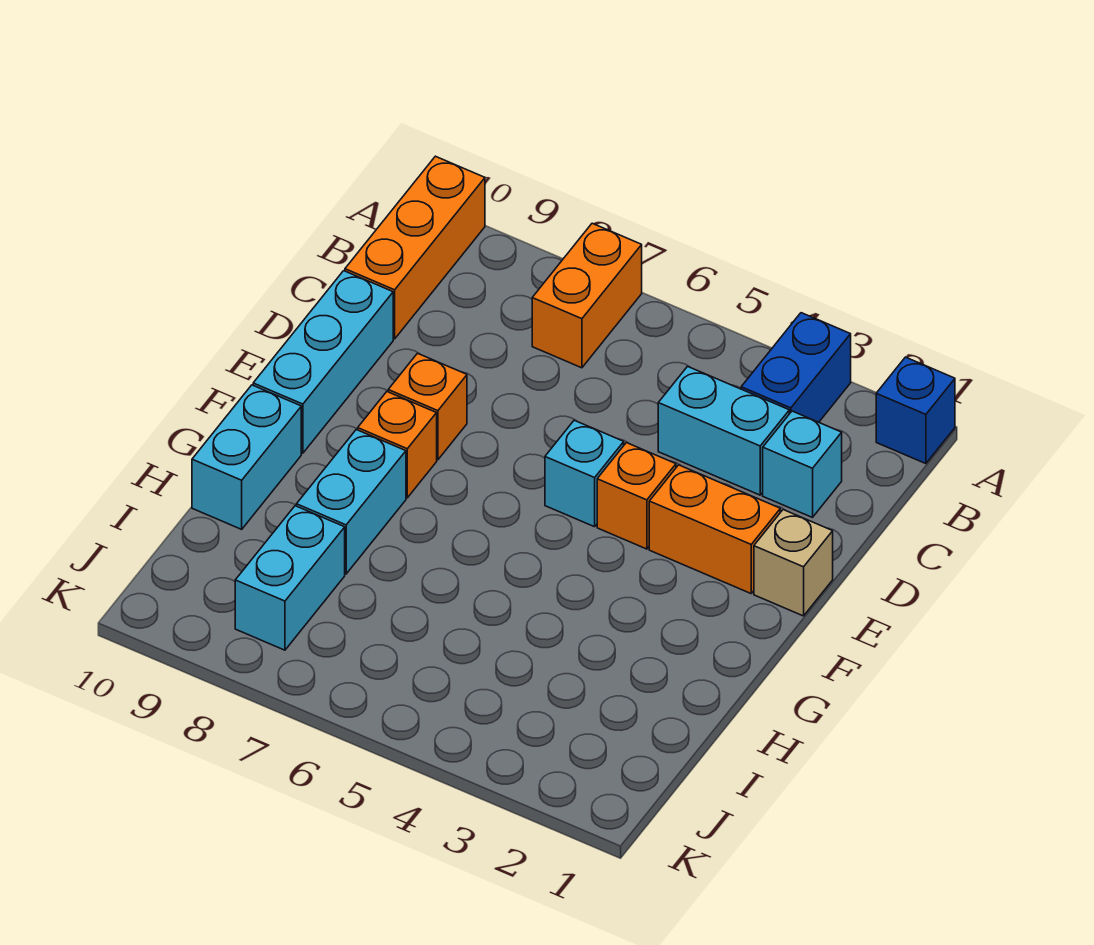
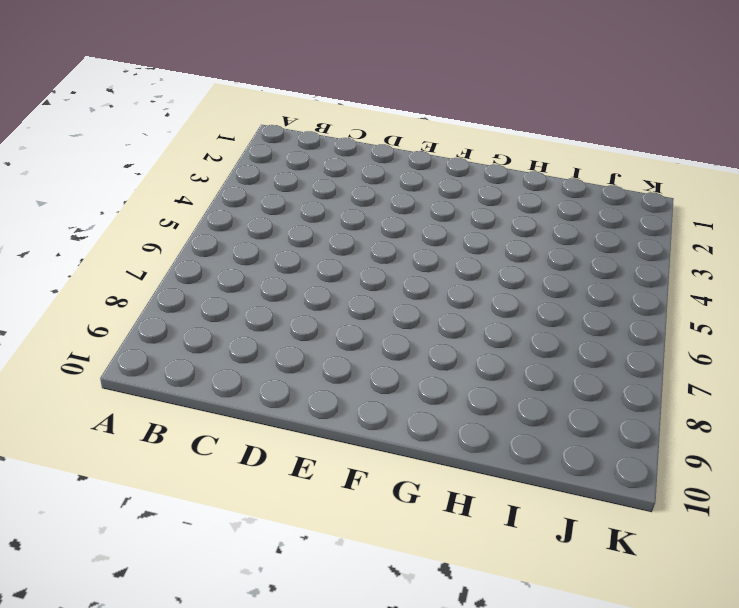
none -> blue 1x1 brick [876,357,955,464]
none -> blue 1x2 brick [741,313,851,422]
none -> orange 1x2 brick [532,223,642,368]

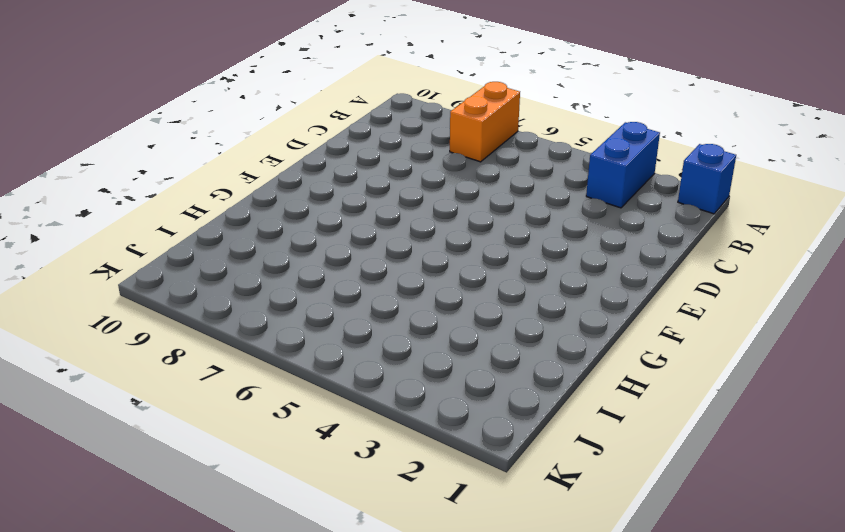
none -> orange 1x3 brick [345,156,485,339]
none -> cyan 1x1 brick [763,411,842,517]
none -> cyan 1x2 brick [658,366,789,495]

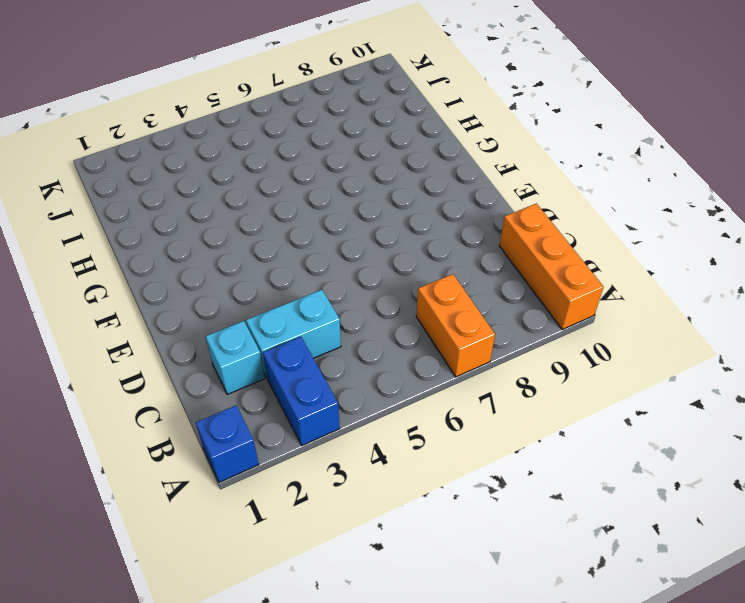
none -> cyan 1x3 brick [253,271,393,453]
none -> tan 1x1 brick [754,510,833,616]
none -> orange 1x2 brick [649,465,780,593]

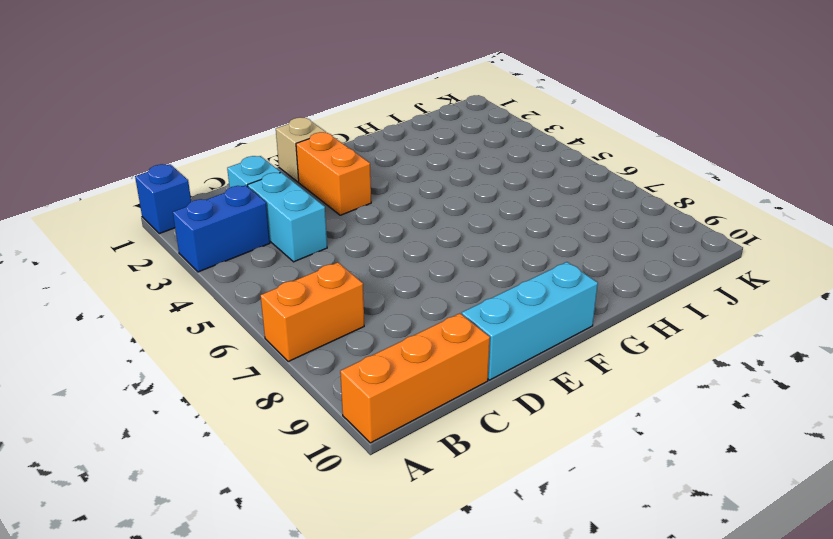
none -> orange 1x1 brick [597,443,676,549]
none -> cyan 1x1 brick [545,420,624,527]
none -> orange 1x1 brick [388,353,467,460]

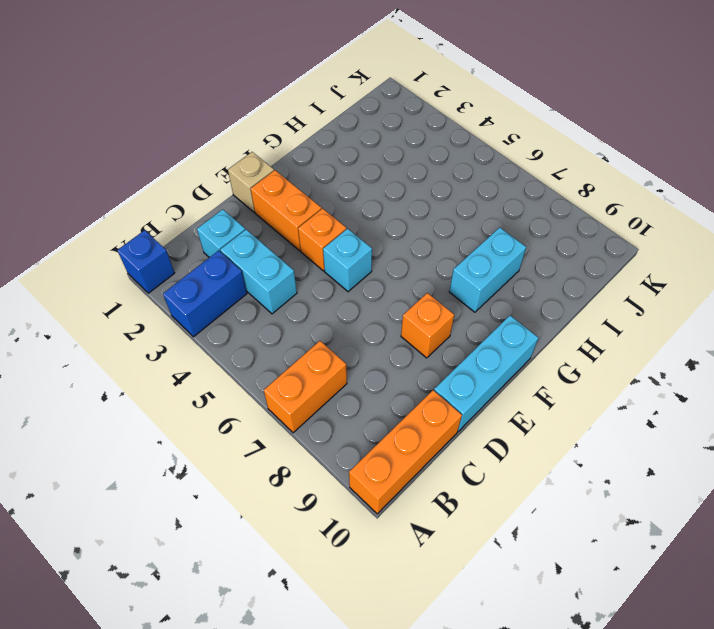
none -> orange 1x1 brick [358,392,437,498]
none -> cyan 1x2 brick [192,385,301,529]
none -> cyan 1x2 brick [235,506,345,650]

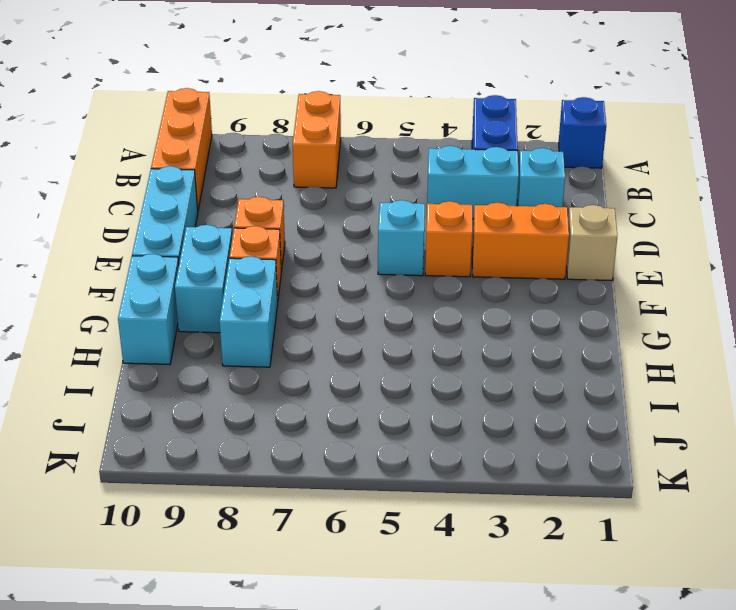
cyan 1x2 brick [175,225,232,333] -> cyan 1x2 brick moved to [235,506,345,650]

